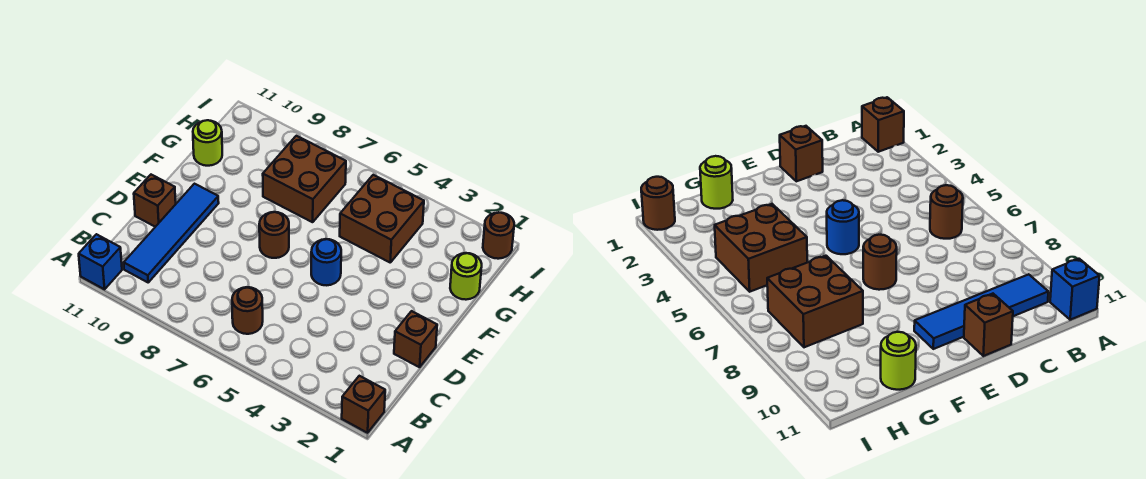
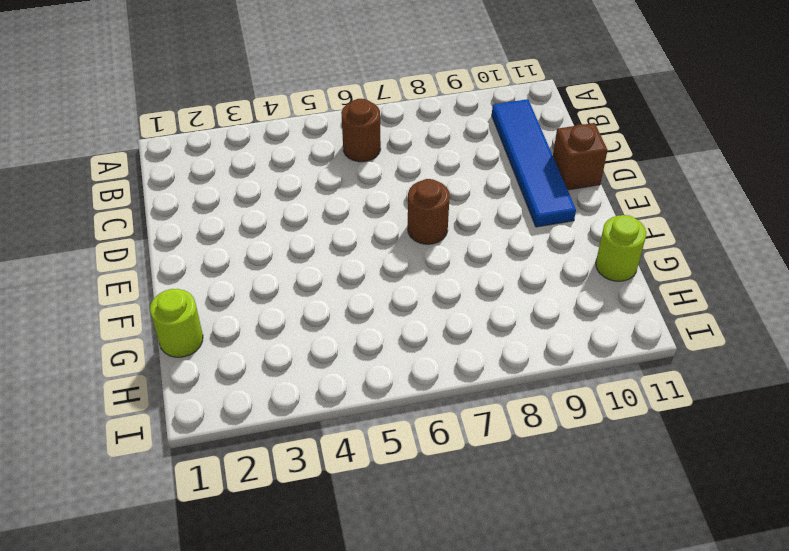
none -> brown 1x1 brick [342,376,385,433]
none -> blue 1x1 brick [79,234,122,289]
none -> brown 1x1 brick [394,311,437,367]

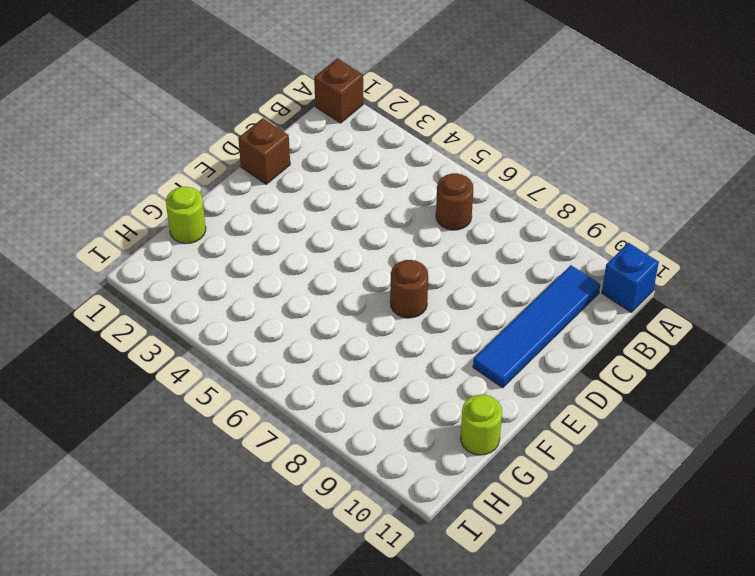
none -> brown 1x1 brick [134,175,176,227]
none -> blue 1x1 round brick [311,239,341,285]
none -> brown 2x2 brick [340,175,424,262]

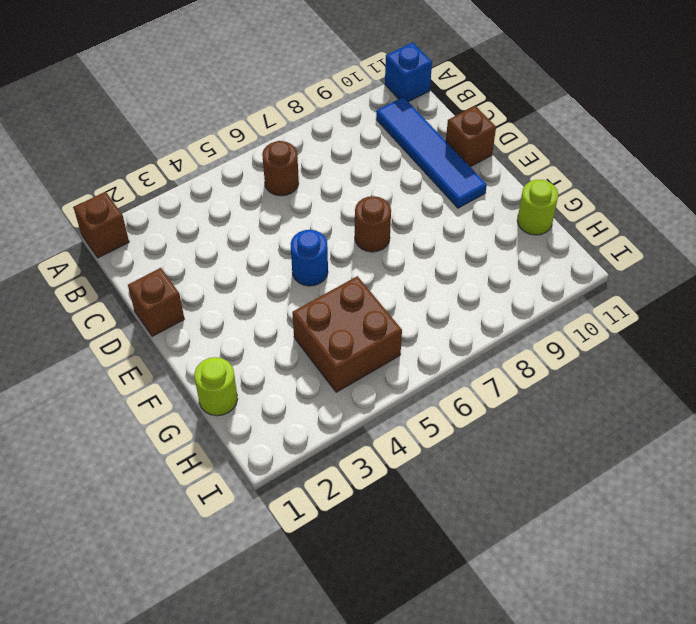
none -> brown 2x2 brick [263,136,346,222]
none -> brown 1x1 round brick [483,212,514,259]

